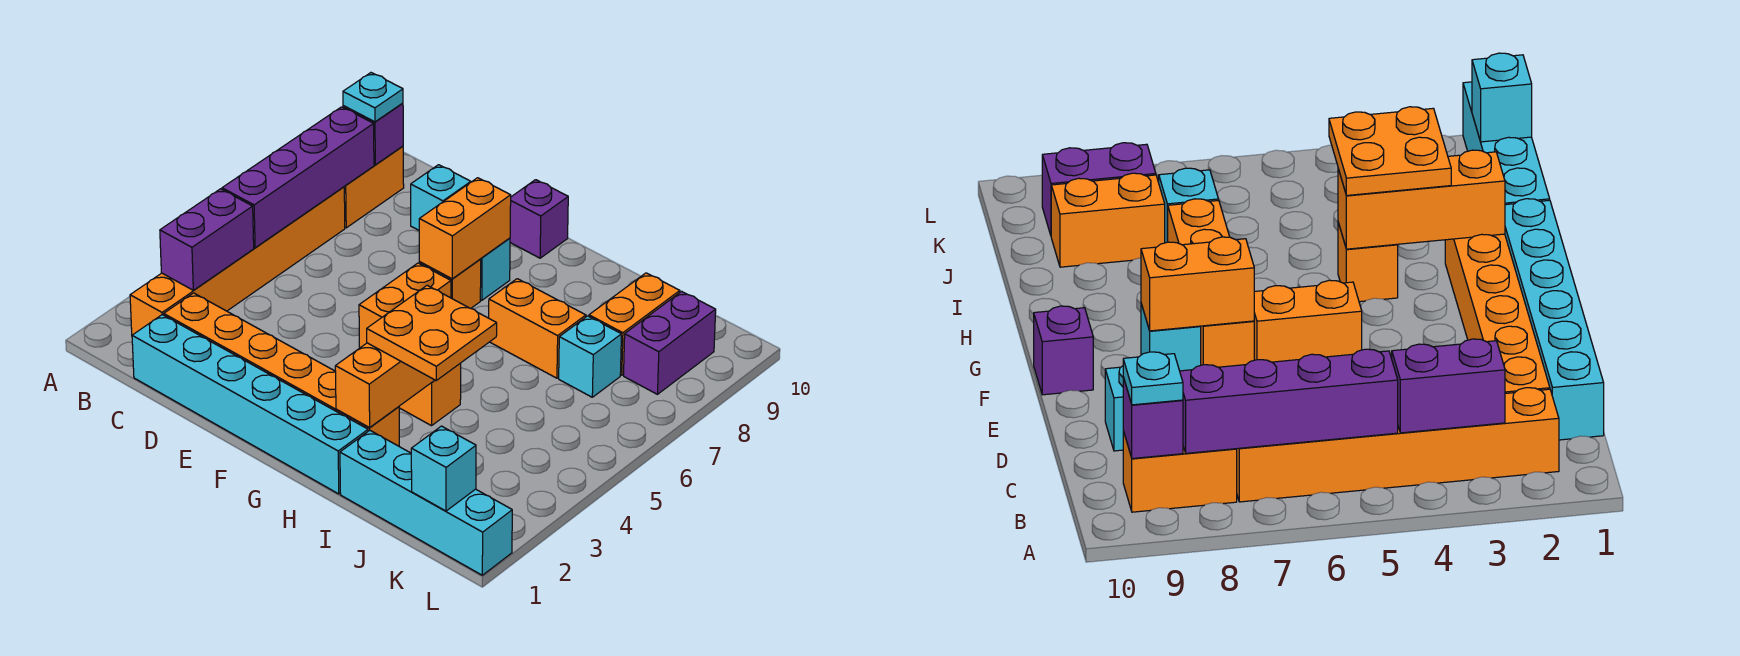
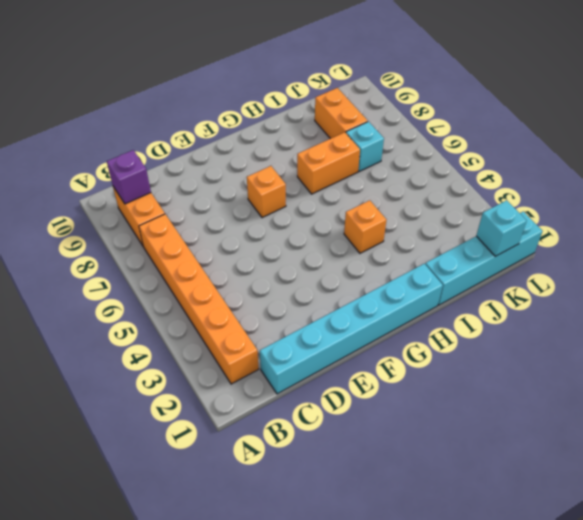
none -> orange 1x6 brick [164,293,399,446]
none -> cyan 1x1 brick [411,165,471,230]
none -> orange 1x2 brick [359,263,451,348]

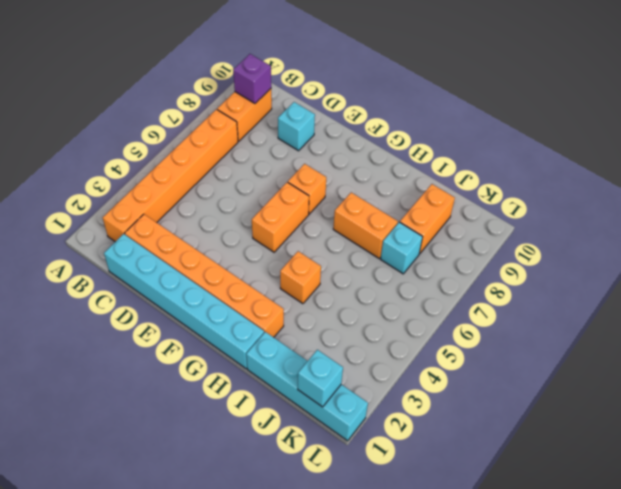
none -> cyan 1x1 brick [480,238,510,300]
none -> purple 1x1 brick [510,180,568,258]
none -> purple 1x2 brick [624,291,716,394]

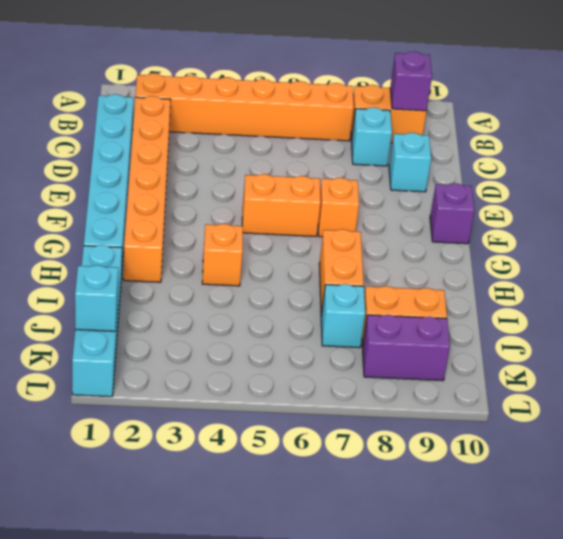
cyan 1x1 brick [351,107,392,166] -> cyan 1x1 brick moved to [480,238,510,300]
none -> purple 1x2 brick [160,189,254,290]
none -> purple 1x4 brick [222,107,374,248]
none -> orange 1x2 brick [419,178,511,279]

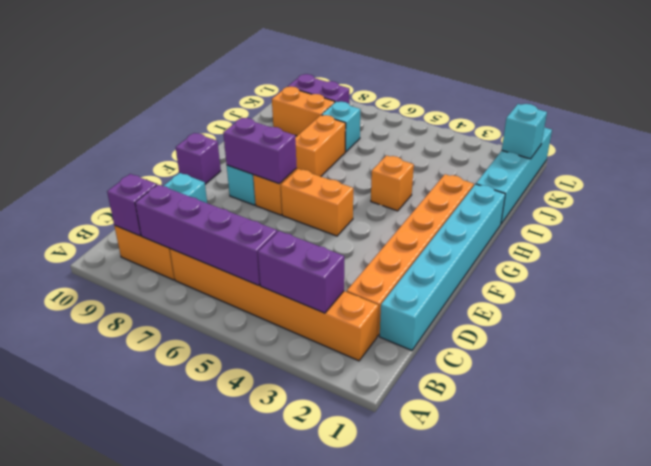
purple 1x2 brick [223,118,297,184] -> orange 1x2 brick [419,178,511,279]
none -> orange 1x3 brick [335,343,434,427]
none -> cyan 1x1 plate [343,73,403,122]
none -> orange 2x2 plate [367,285,497,380]

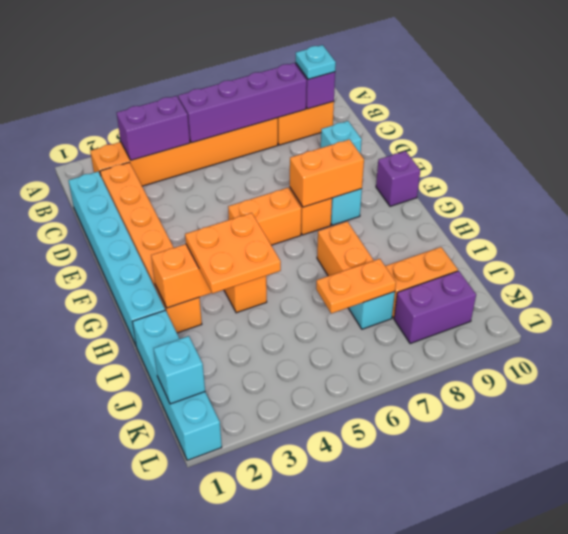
orange 1x2 plate [316,259,396,313] -> none

